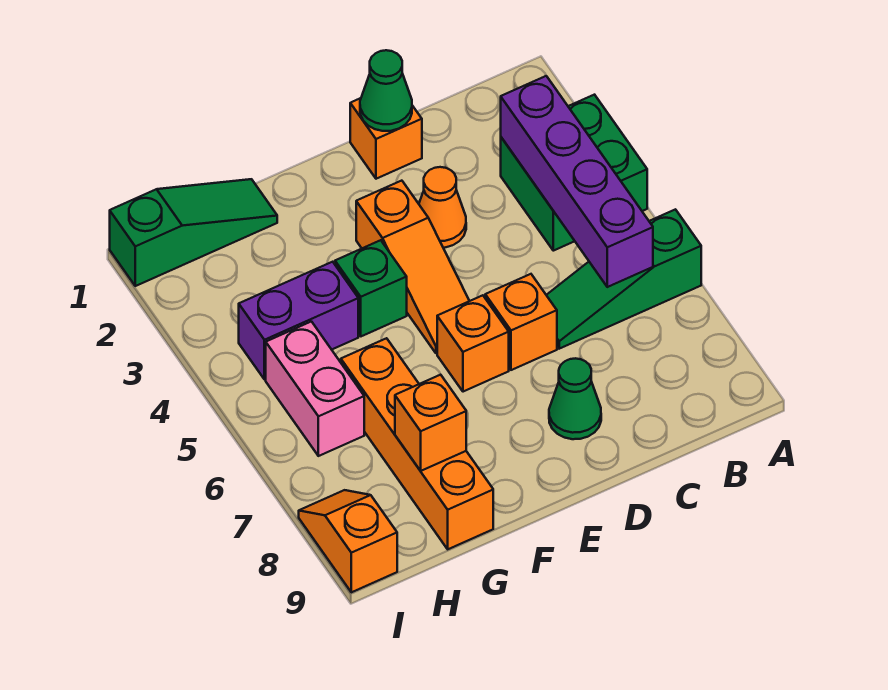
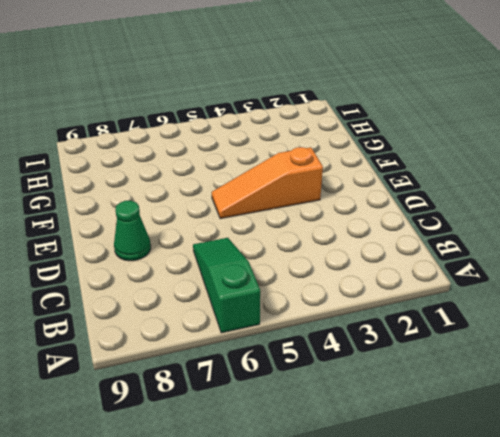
none -> green 2x2 brick [501,95,647,251]
none -> orange 1x1 brick [350,98,422,179]
none -> orange 1x1 cone [419,167,466,248]

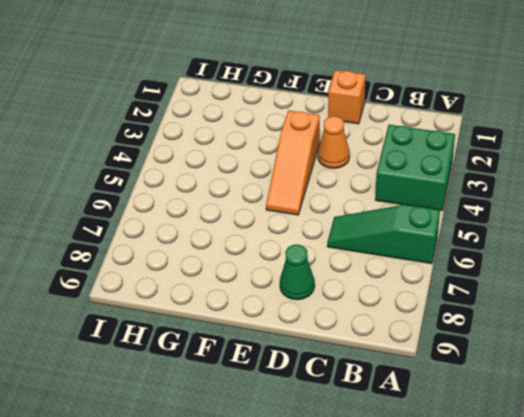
none -> orange 1x1 brick [485,274,557,370]
none -> orange 1x1 brick [437,295,509,392]
none -> green 1x1 brick [335,240,407,336]

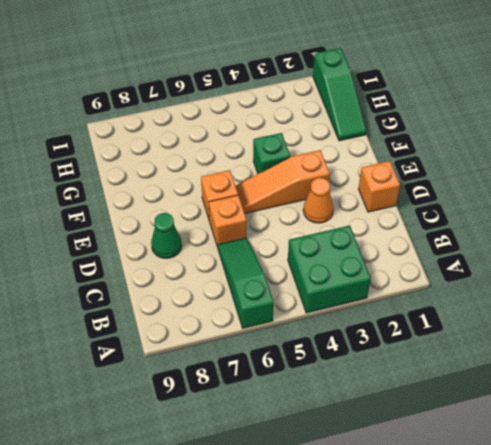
none -> purple 1x2 brick [239,262,358,380]
none -> orange 1x4 brick [341,338,493,549]
none -> pink 1x2 brick [266,322,364,456]

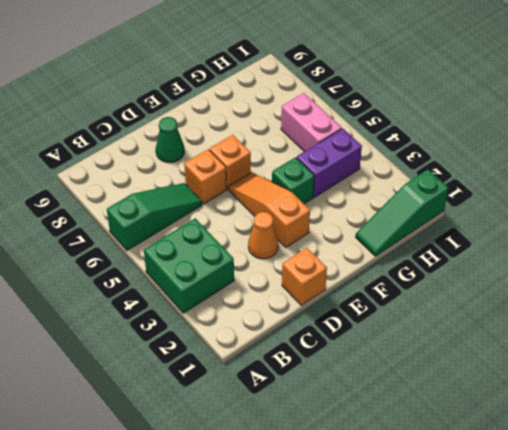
none -> orange 1x4 brick [341,338,493,549]
none -> orange 1x2 slope [299,490,397,592]
none -> purple 1x4 brick [501,76,653,287]

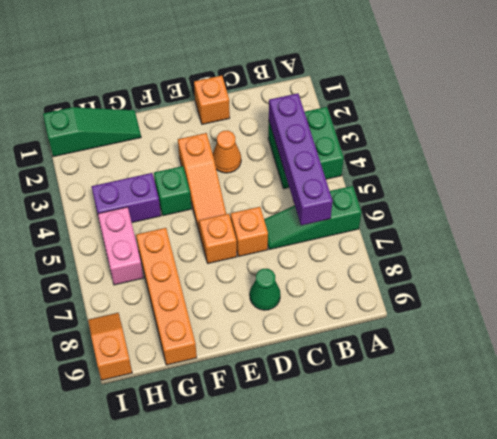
none -> green 1x1 cone [360,50,412,131]
none -> orange 1x1 brick [395,375,466,471]

